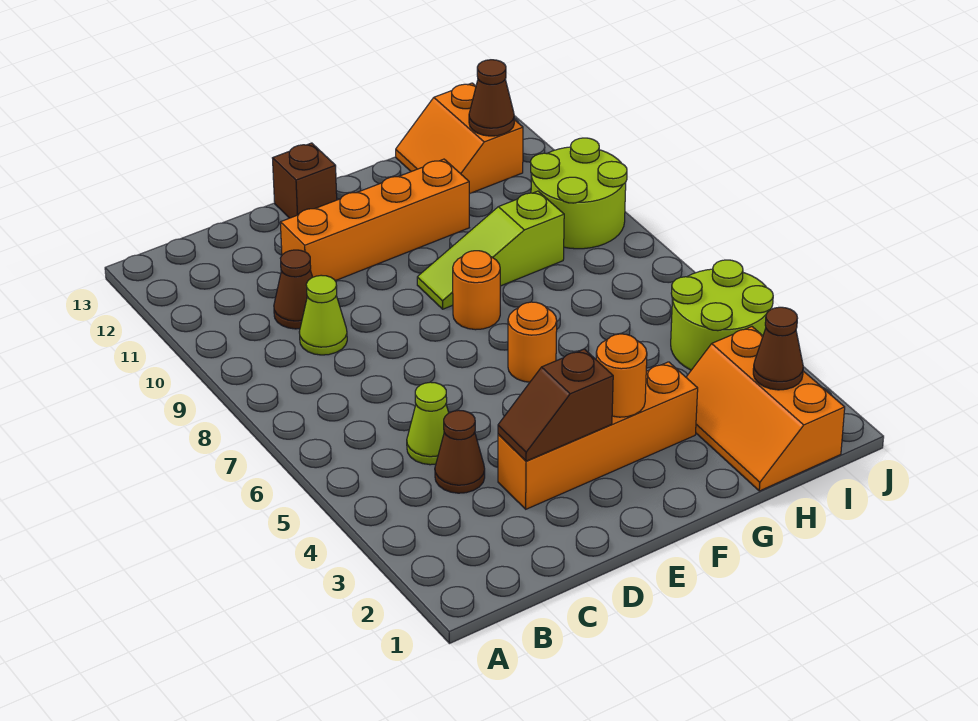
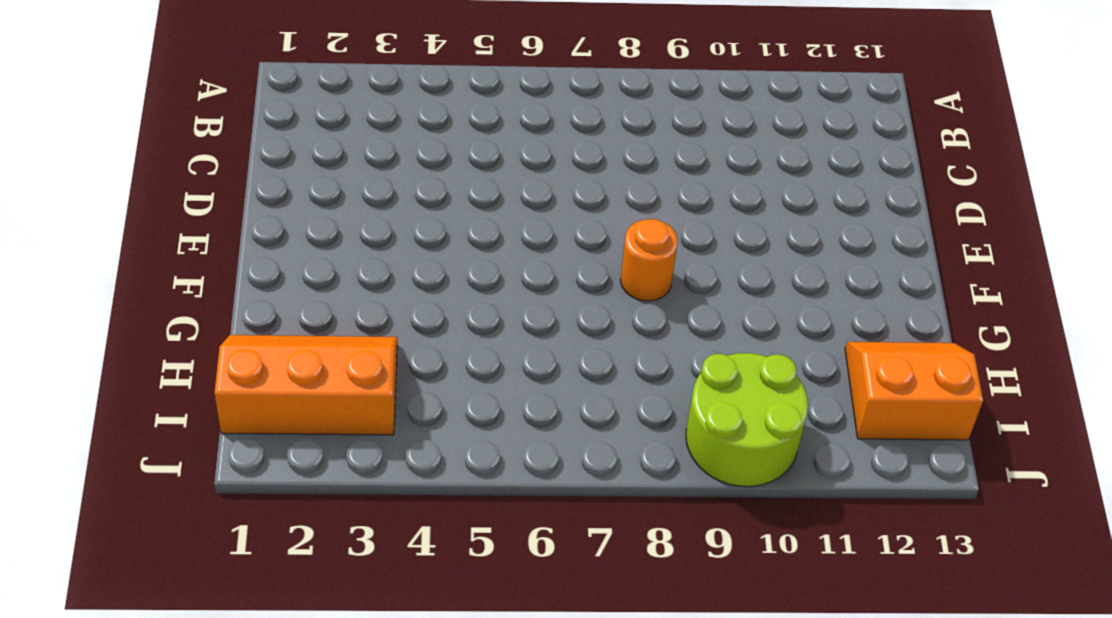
none -> brown 1x1 cone [435,410,485,493]
none -> lime 1x1 cone [407,382,449,465]
none -> lime 1x1 cone [299,275,347,355]

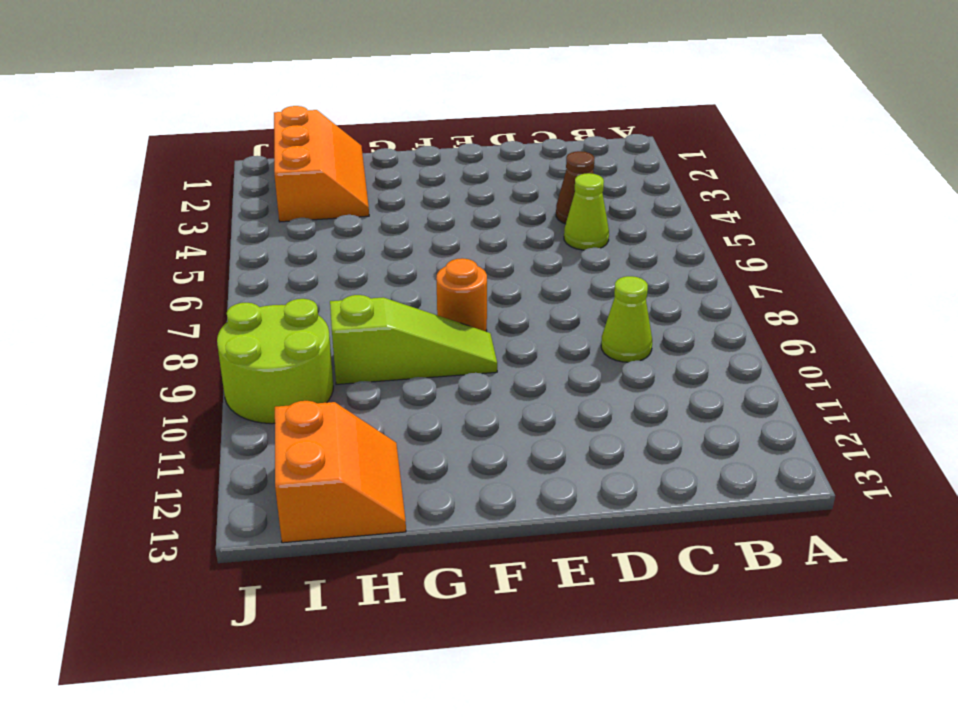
none -> brown 1x1 cone [274,250,313,329]
none -> orange 1x4 brick [498,362,698,509]
none -> orange 1x4 brick [280,159,469,281]

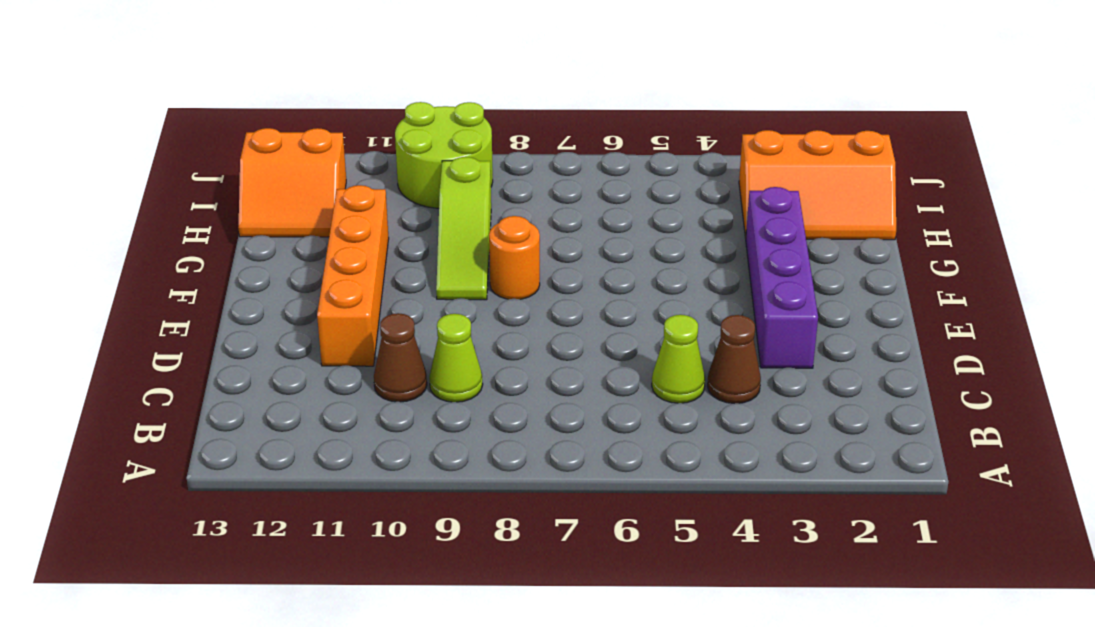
purple 1x4 brick [746,187,818,368] -> orange 1x4 brick [498,362,698,509]
none -> brown 1x1 brick [273,143,337,218]
none -> orange 1x1 round brick [508,302,557,382]
none -> lime 2x2 round brick [671,260,773,370]

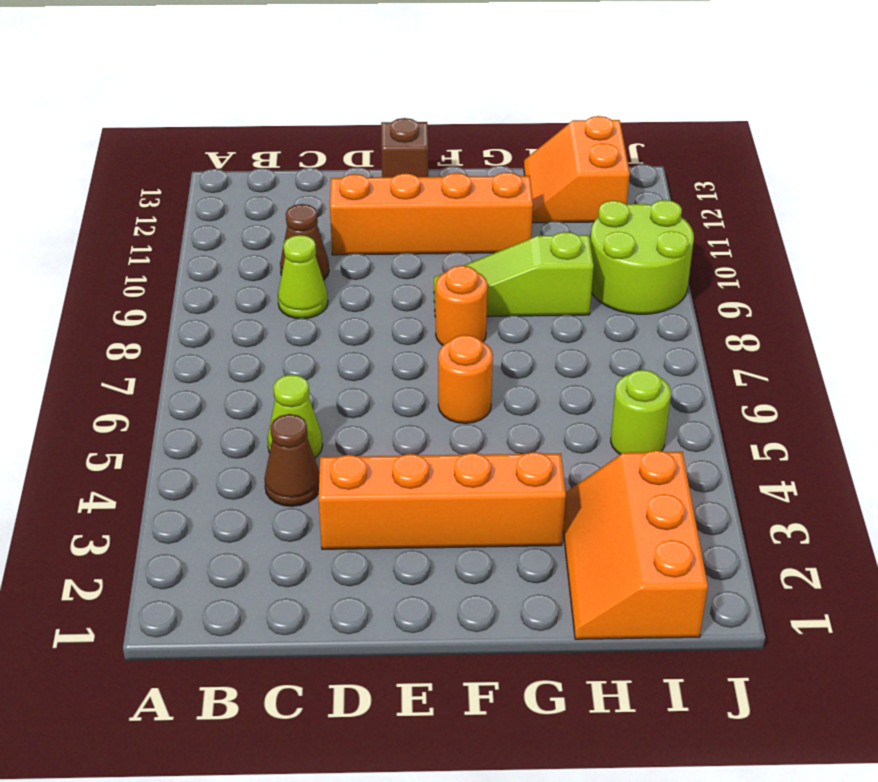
lime 1x1 round brick [611,370,671,455] -> lime 2x2 round brick [671,260,773,370]
none -> brown 1x2 slope [498,349,613,461]
none -> orange 1x1 round brick [596,334,647,417]
none -> brown 1x1 cone [753,307,803,390]

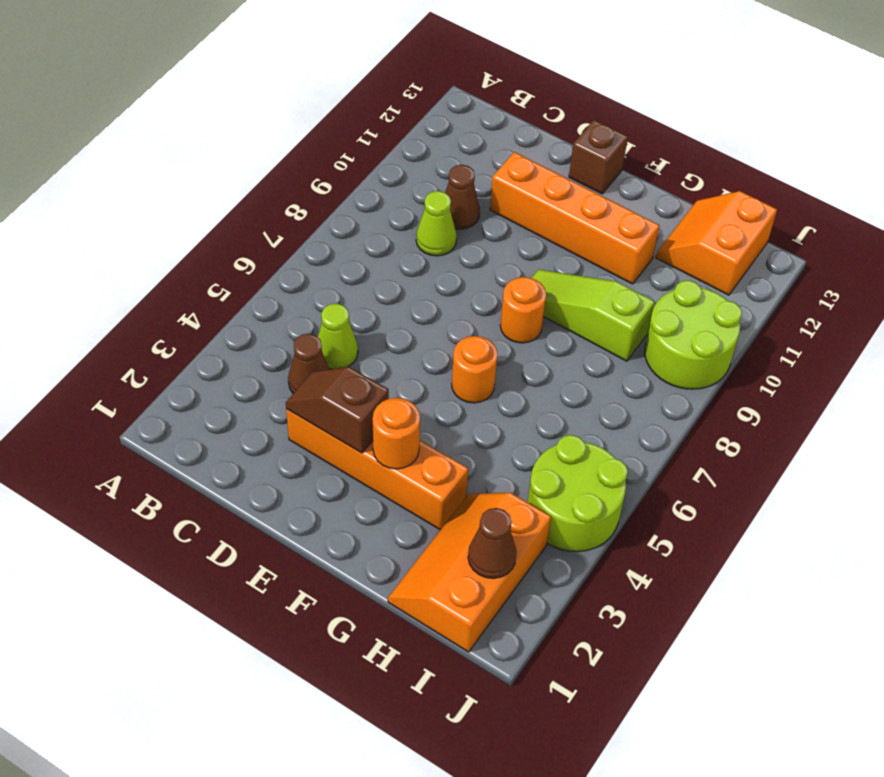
none -> brown 1x1 cone [469,60,514,136]

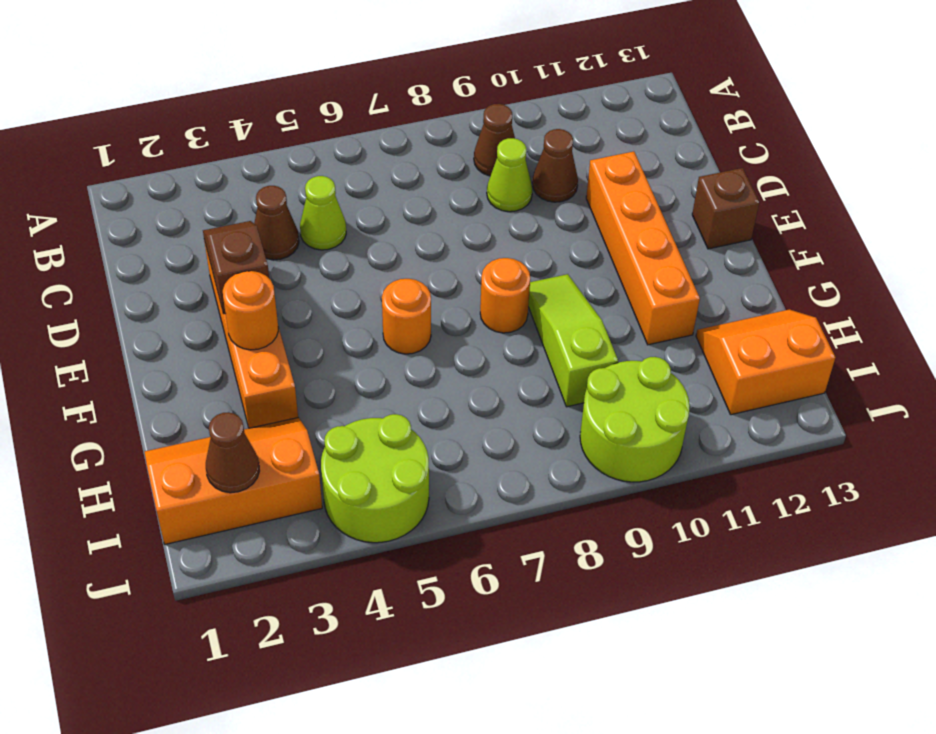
brown 1x1 cone [474,104,515,176] -> brown 1x1 cone moved to [469,60,514,136]

